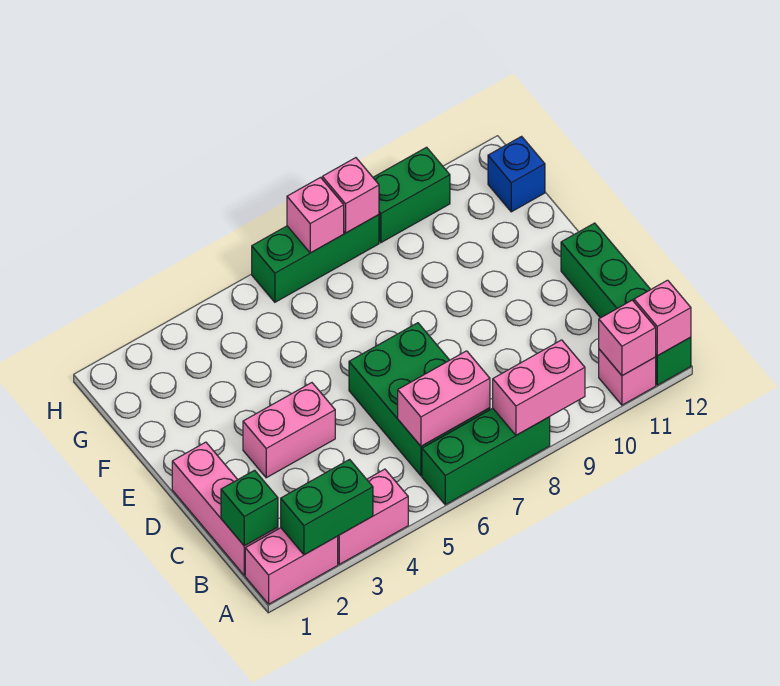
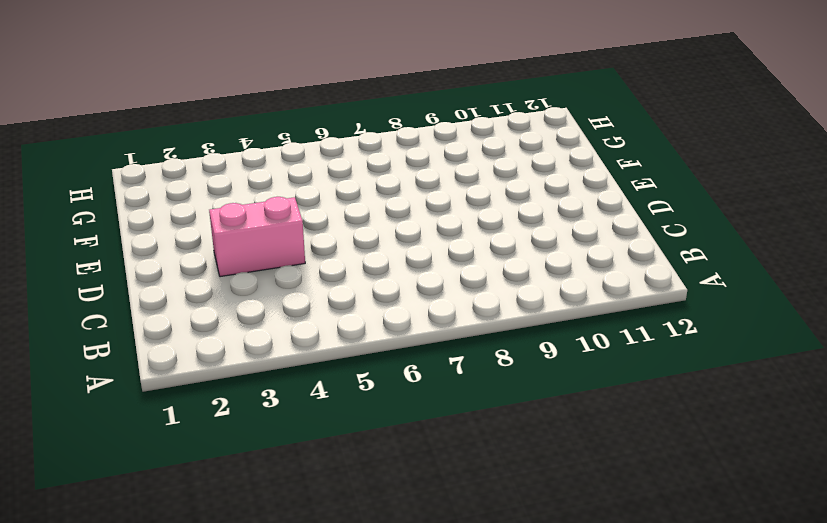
none -> pink 1x2 brick [245,528,338,604]
none -> pink 1x2 brick [337,469,408,564]
none -> green 1x3 brick [422,408,550,505]

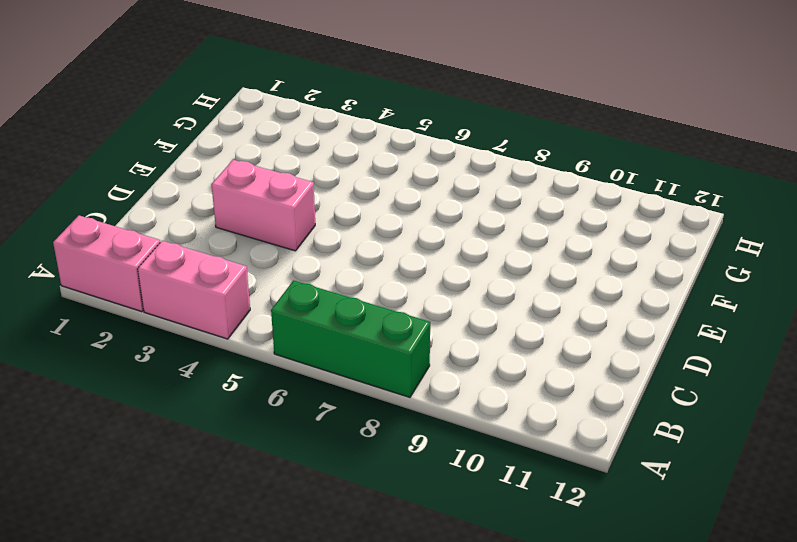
none -> pink 1x1 brick [599,349,656,405]
none -> green 1x4 brick [561,223,691,385]
none -> pink 1x3 brick [172,442,278,575]

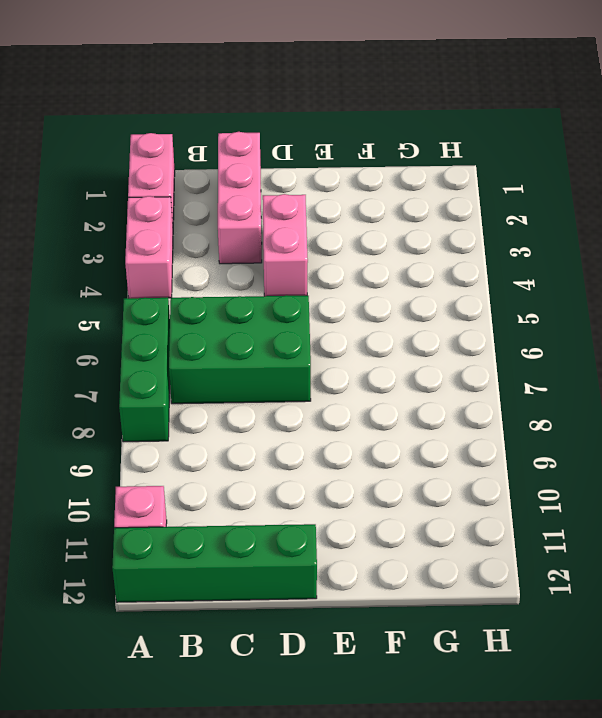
pink 1x3 brick [218,132,262,264] -> pink 1x3 brick turned to [172,442,278,575]
none -> blue 1x1 brick [488,136,545,212]
none -> green 1x3 brick [252,215,379,302]
none -> green 1x2 brick [373,147,450,243]

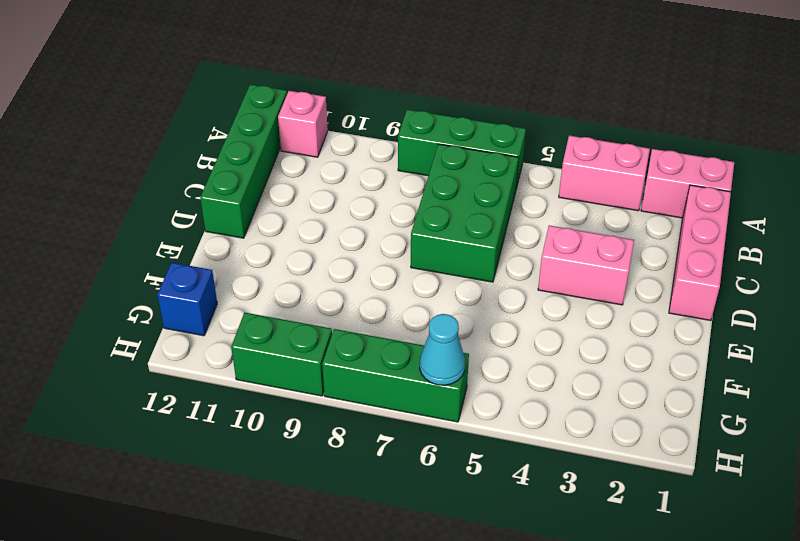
cyan 1x1 cone [420,314,465,385] -> none
none -> green 1x2 brick [281,459,373,555]
none -> pink 1x2 brick [493,340,585,435]
none -> pink 1x1 brick [599,300,656,376]

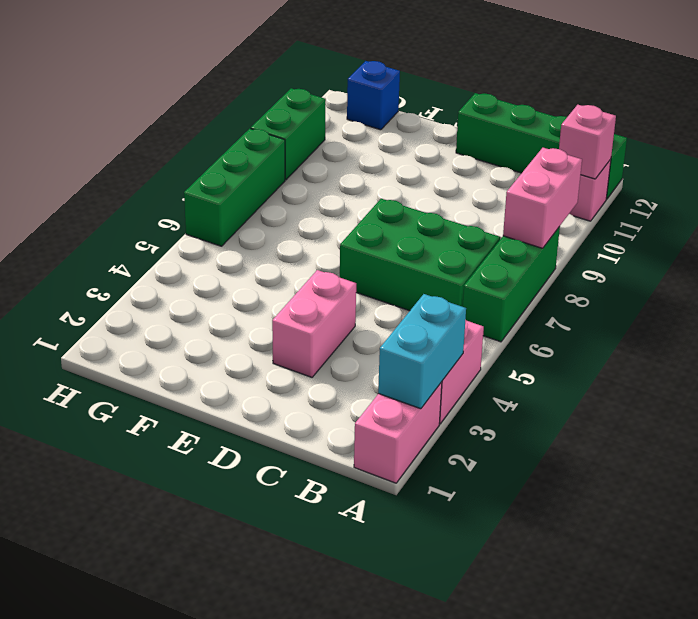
cyan 1x2 brick [378,294,466,409] -> green 1x2 brick [281,459,373,555]
none -> pink 1x3 brick [172,442,278,575]
none -> pink 1x1 brick [634,280,691,356]
none -> green 1x1 brick [221,470,278,546]

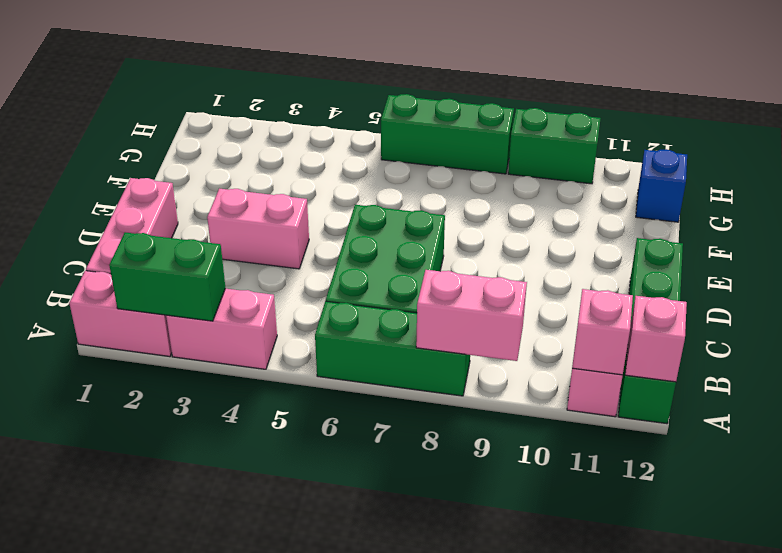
none -> green 1x1 brick [221,470,278,546]
none -> pink 1x2 brick [398,351,490,446]
none -> pink 1x1 brick [287,178,344,253]

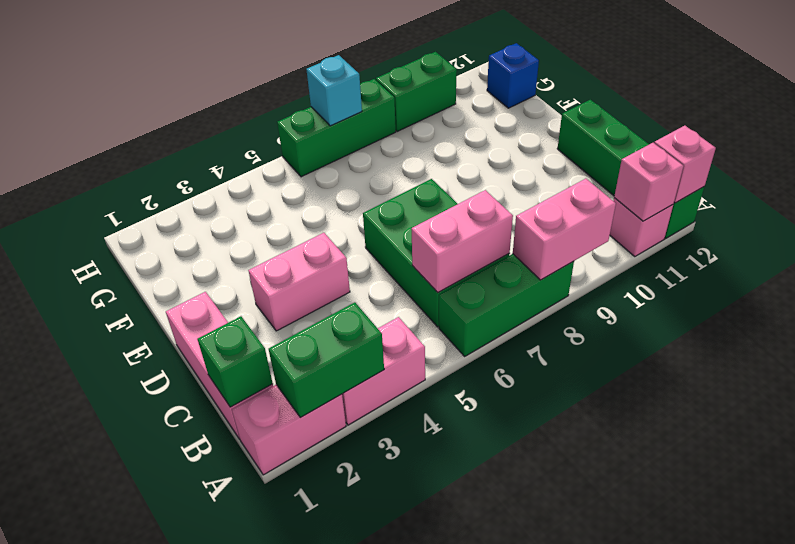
cyan 1x1 brick [306,55,362,126] -> pink 1x1 brick [287,178,344,253]
none -> pink 1x1 brick [322,158,379,233]

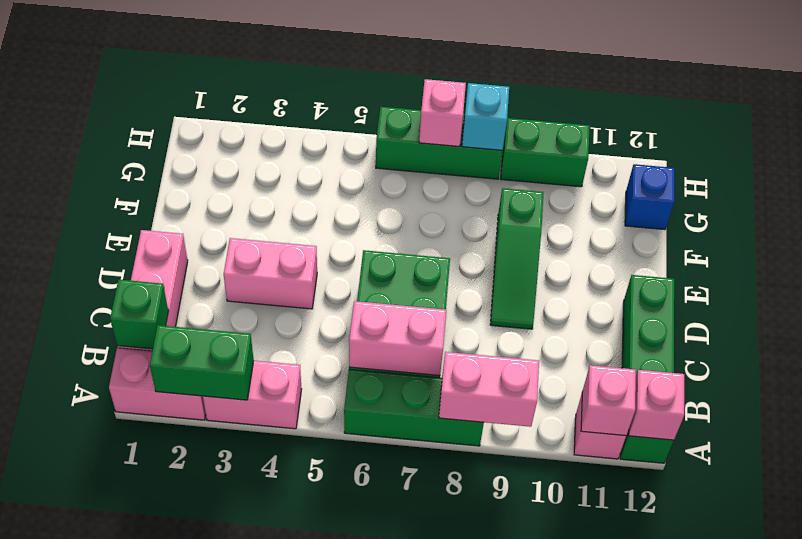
green 1x3 slope [490,188,544,329] -> none
cyan 1x1 brick [462,83,509,150] -> pink 1x1 brick [322,158,379,233]

